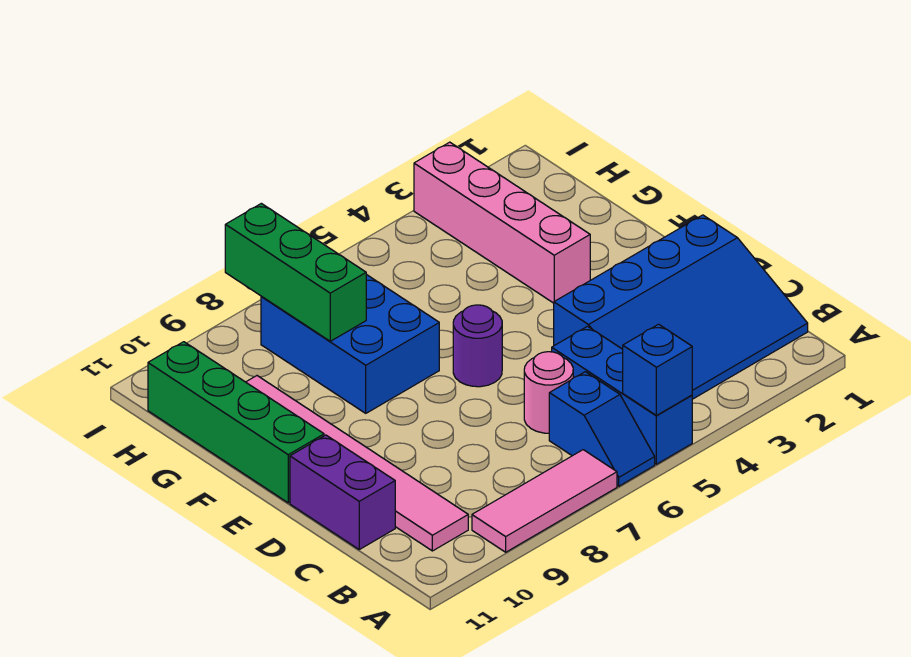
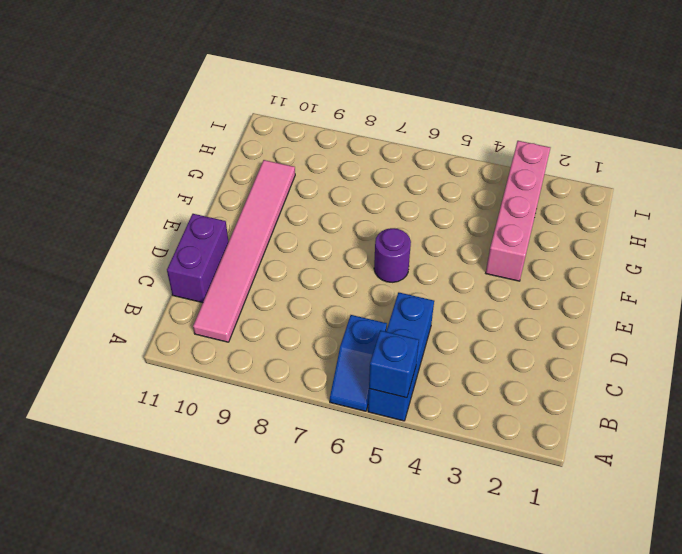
none -> pink 1x3 tile [472,450,617,552]
none -> blue 3x4 slope [554,215,808,399]
none -> pink 1x1 round brick [524,352,573,433]

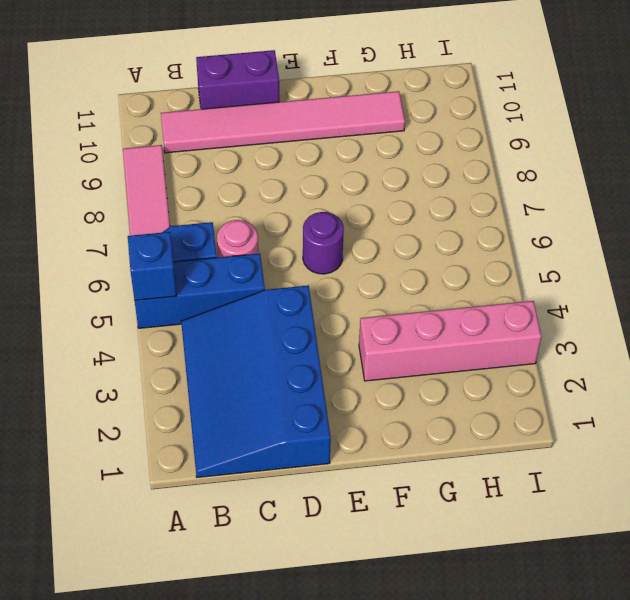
none -> green 1x4 brick [148,342,324,503]
none -> blue 2x3 brick [261,274,439,413]
none -> green 1x3 brick [225,203,366,341]

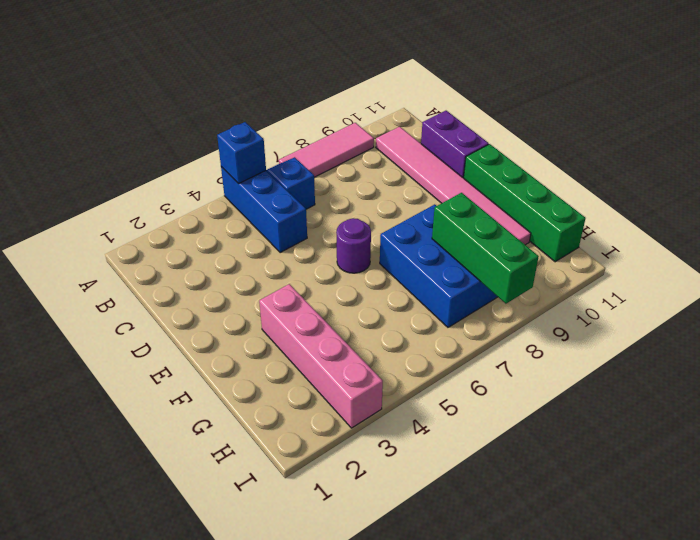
none -> blue 3x4 slope [554,215,808,399]
none -> pink 1x1 round brick [524,352,573,433]

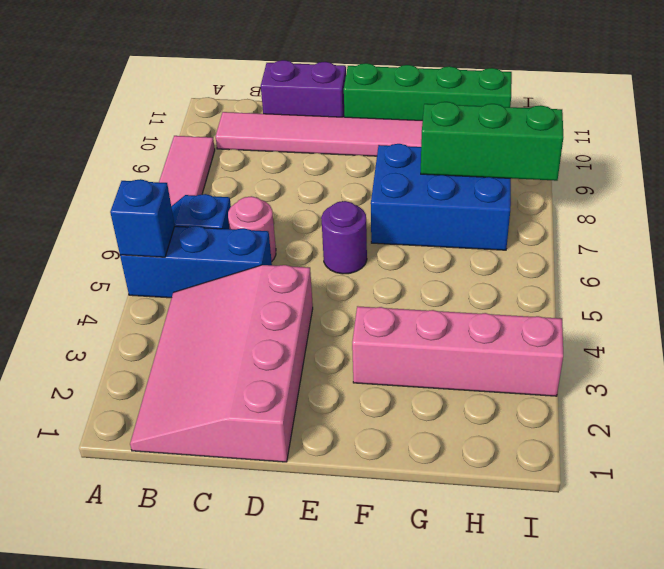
pink 3x4 slope [130,265,313,462] -> blue 3x4 slope [554,215,808,399]

